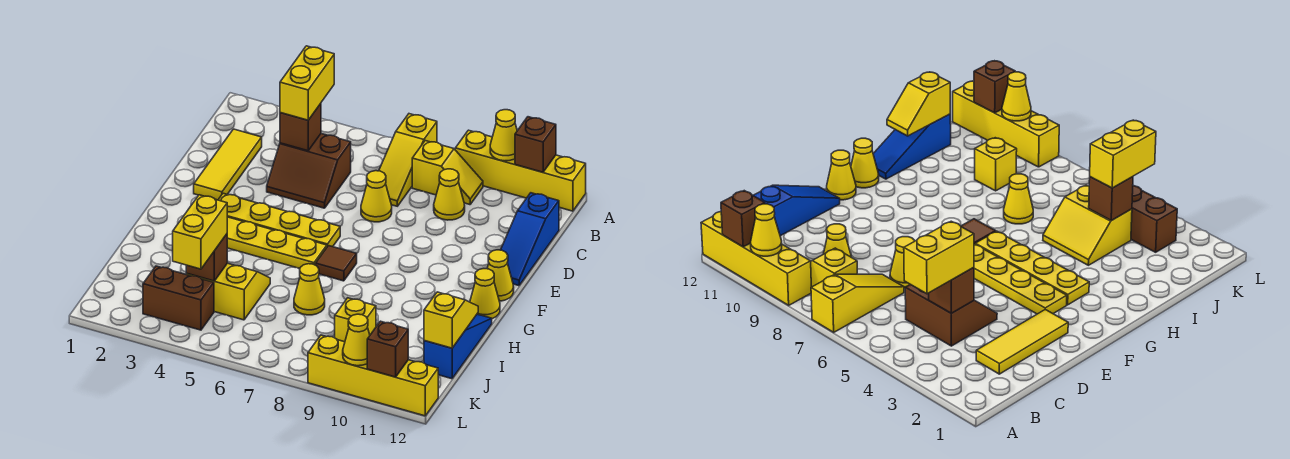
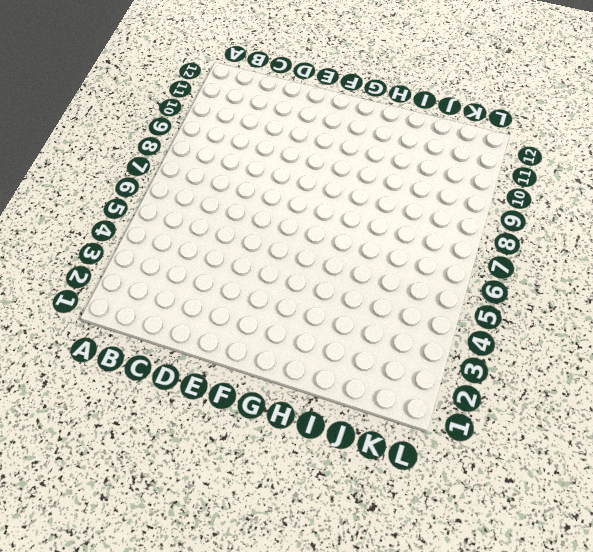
none -> yellow 1x3 slope [379,114,437,206]
none -> yellow 1x4 brick [455,130,586,211]
none -> yellow 1x2 slope [412,141,483,205]

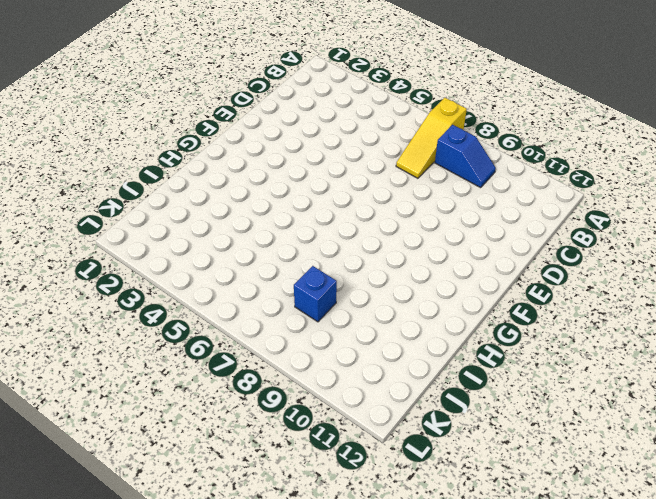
blue 1x2 slope [435,125,496,188] -> yellow 1x2 slope [412,141,483,205]
blue 1x1 brick [294,266,337,322] -> none
none -> yellow 1x4 brick [455,130,586,211]
none -> yellow 1x3 tile [194,129,262,200]
none -> brown 2x2 slope [267,134,351,208]

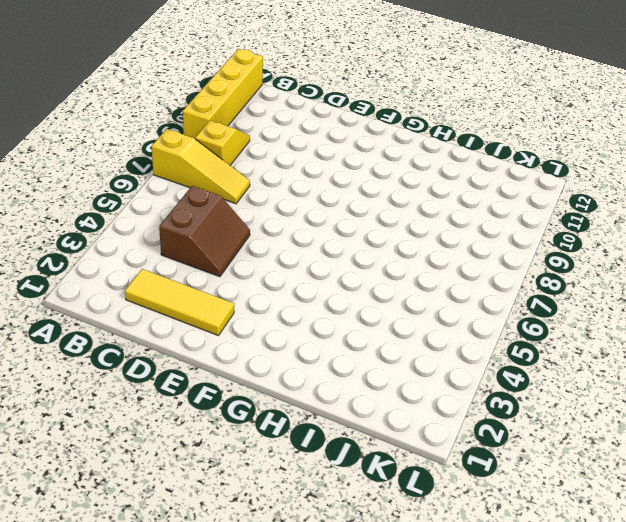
none -> yellow 1x1 cone [434,169,465,220]
none -> blue 1x3 slope [501,193,559,286]
none -> yellow 1x1 cone [361,171,392,222]

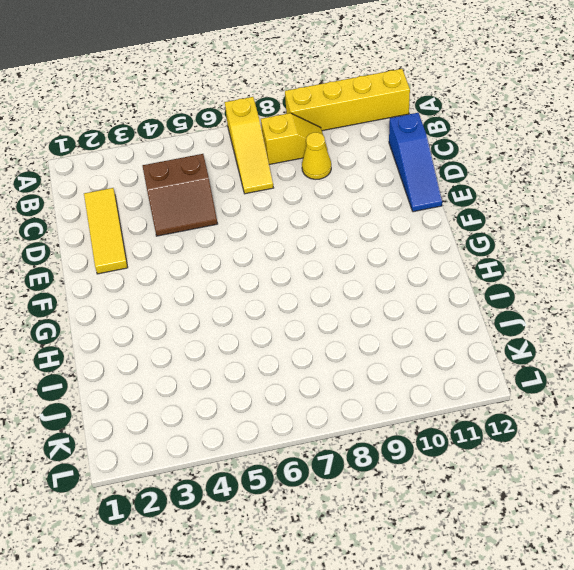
none -> yellow 1x1 cone [361,171,392,222]
none -> yellow 1x4 plate [218,193,340,247]
none -> yellow 1x1 cone [487,250,514,301]

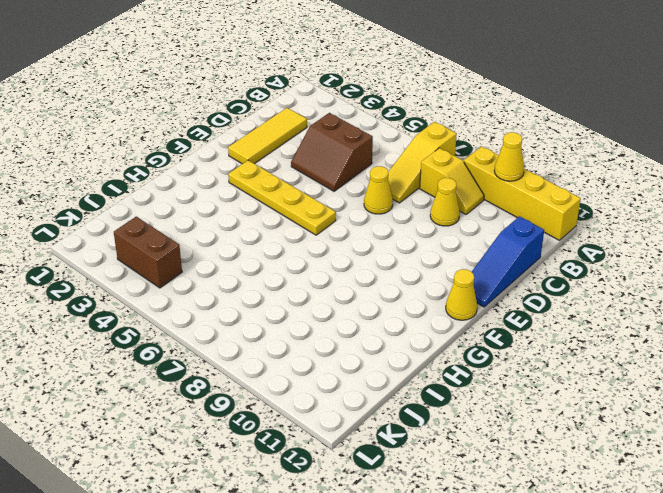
none -> yellow 1x4 plate [227,217,327,269]
none -> brown 1x1 tile [316,246,357,281]
none -> yellow 1x1 cone [470,269,500,319]

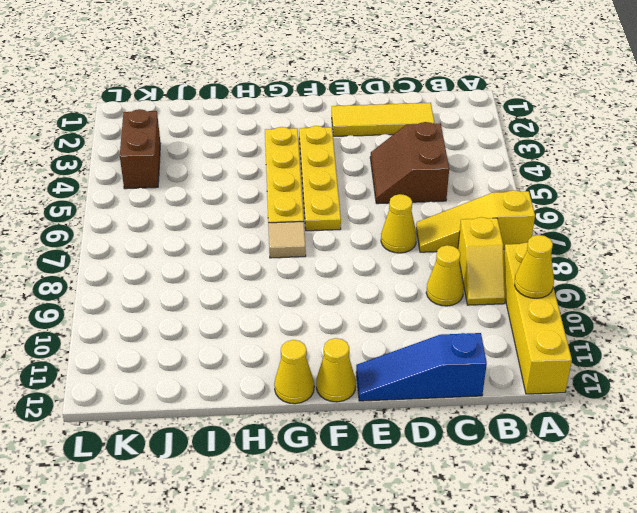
tan 1x1 tile [268,222,306,258] -> brown 1x1 tile [316,246,357,281]
none -> blue 1x3 slope [424,314,492,379]
none -> yellow 2x2 slope [186,263,270,320]
none -> yellow 1x1 cone [294,264,325,315]

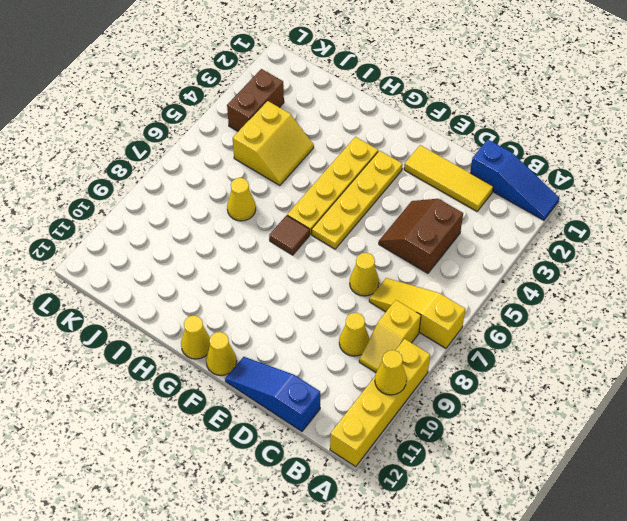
blue 1x3 slope [470,139,559,220] -> blue 1x3 slope moved to [424,314,492,379]
none -> yellow 1x1 brick [335,298,376,342]
none -> yellow 1x4 brick [308,335,438,416]
none -> brown 1x1 brick [515,117,556,172]

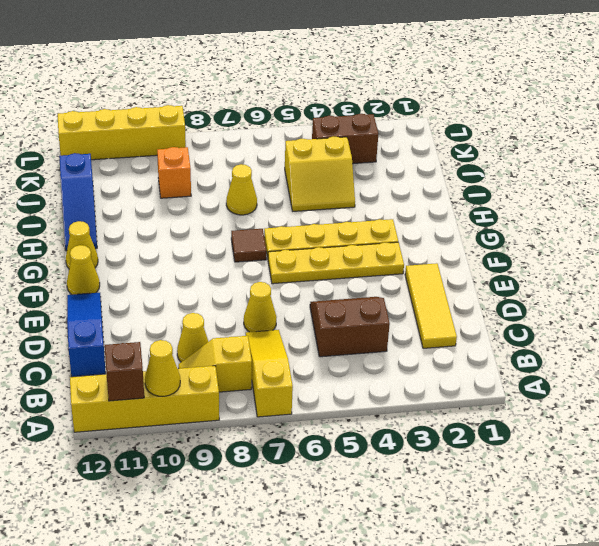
orange 1x1 brick [157,147,191,198] -> yellow 1x1 brick [335,298,376,342]
none -> brown 1x1 brick [280,104,321,151]
none -> yellow 1x2 slope [424,292,478,348]
none -> brown 1x1 brick [186,234,227,281]

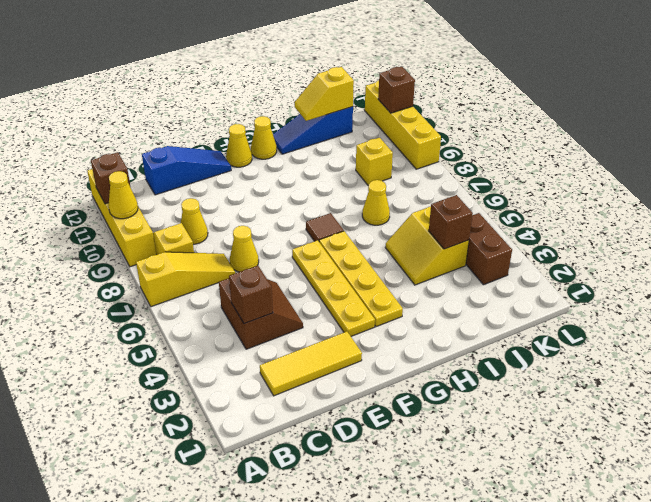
none -> yellow 1x1 cone [343,314,370,366]
none -> yellow 1x2 brick [280,46,334,120]
none -> yellow 1x2 brick [173,195,227,269]

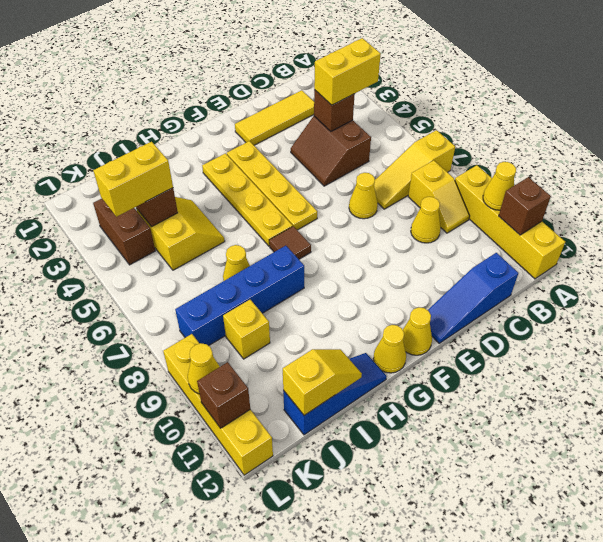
blue 1x4 brick [175,246,304,346] -> none

